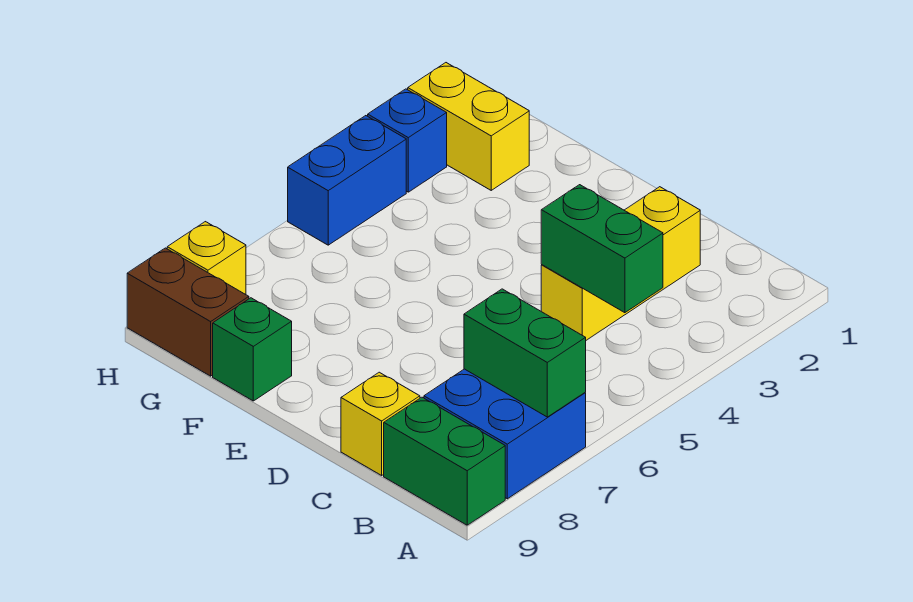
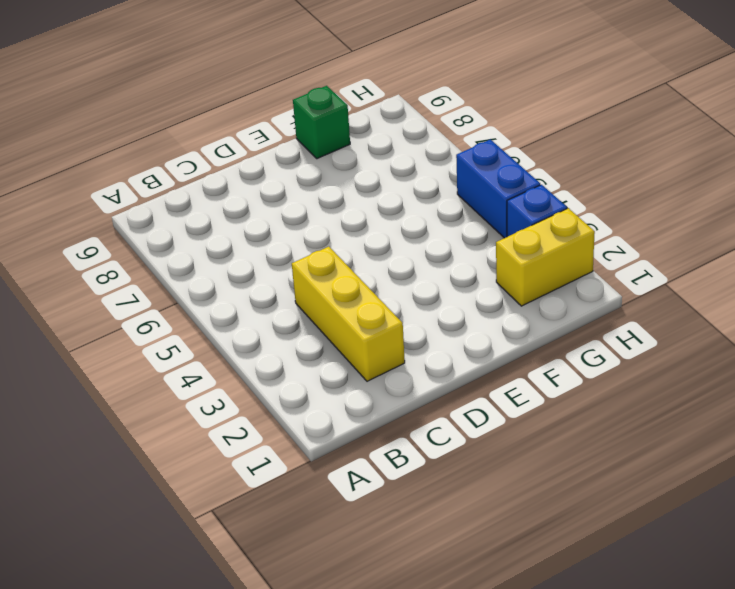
none -> blue 2x2 brick [424,369,586,499]
none -> green 1x2 brick [384,397,505,525]
none -> yellow 1x1 brick [341,372,420,475]

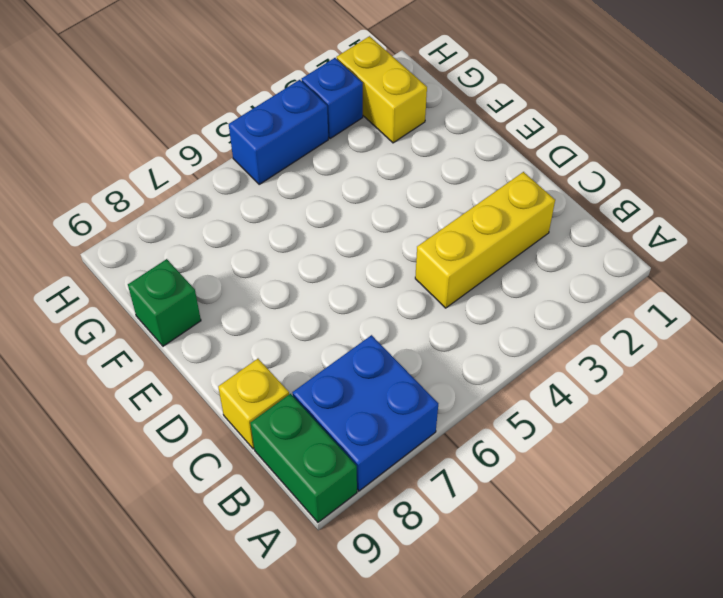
none -> brown 1x2 brick [127,248,249,376]
none -> yellow 1x1 brick [167,222,246,295]
none -> green 1x2 brick [464,289,586,417]

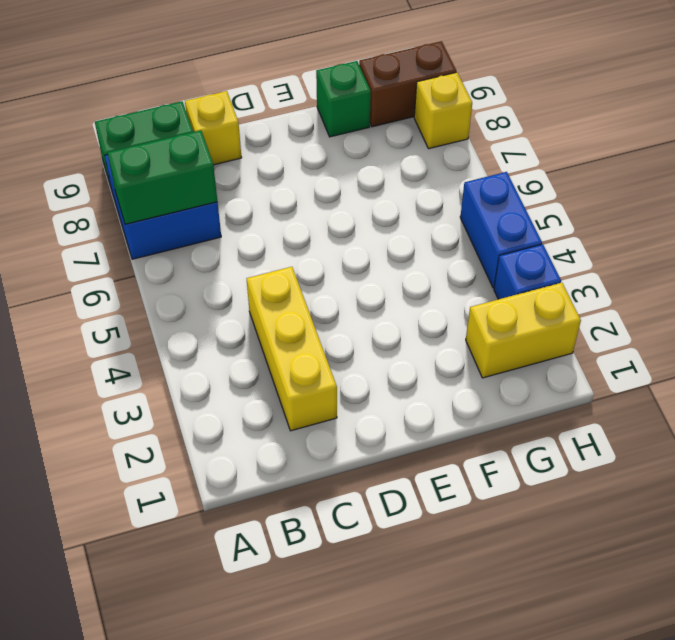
none -> green 1x2 brick [541,185,663,313]

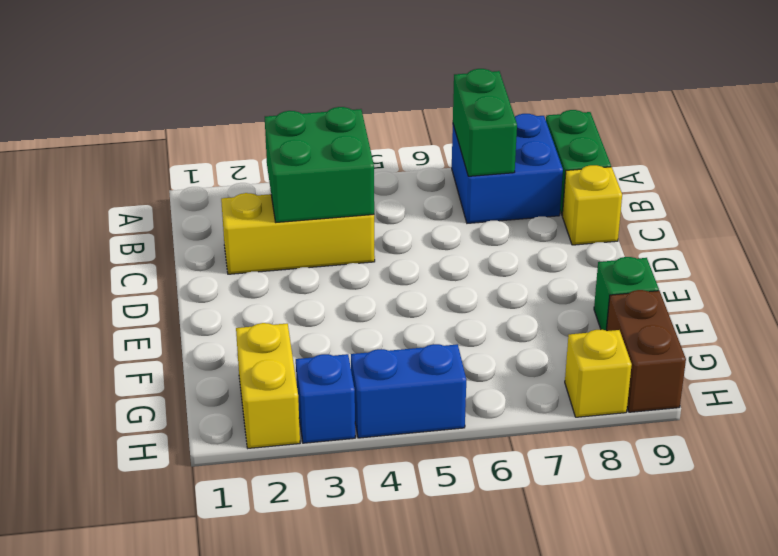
green 2x2 brick [265,107,374,222] -> green 1x2 brick [541,185,663,313]

